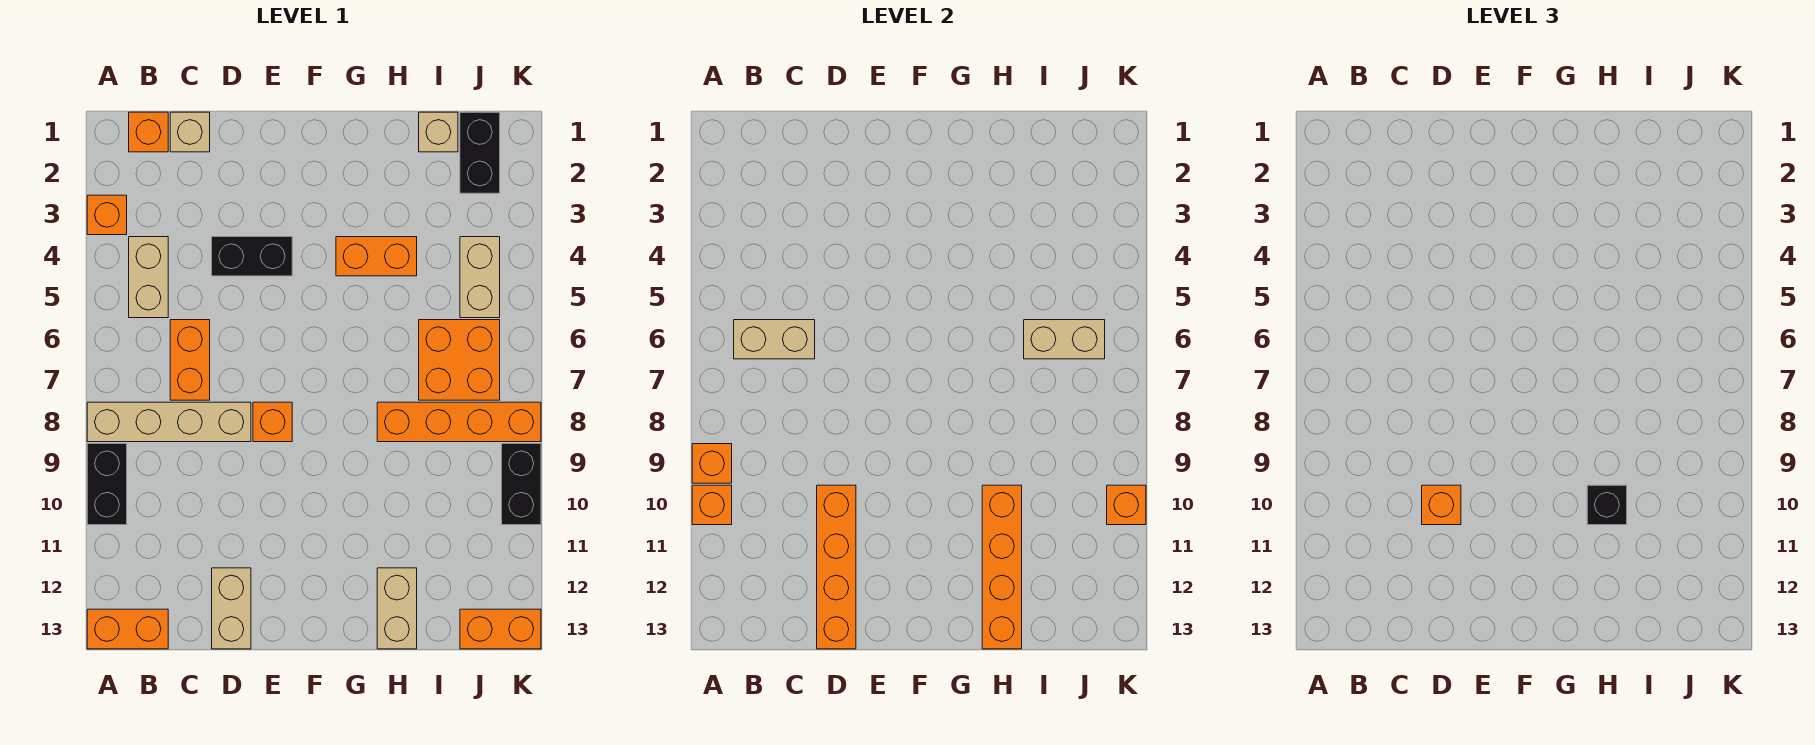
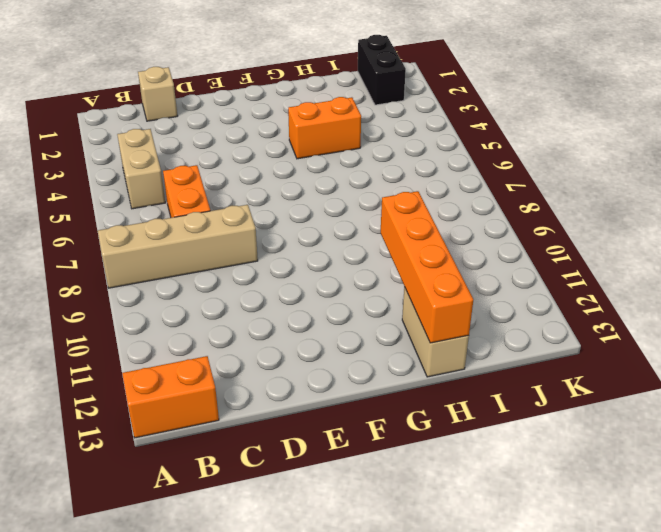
none -> orange 1x1 brick [87,195,127,235]
none -> black 1x2 brick [87,444,127,525]
none -> orange 1x1 brick [129,112,168,152]

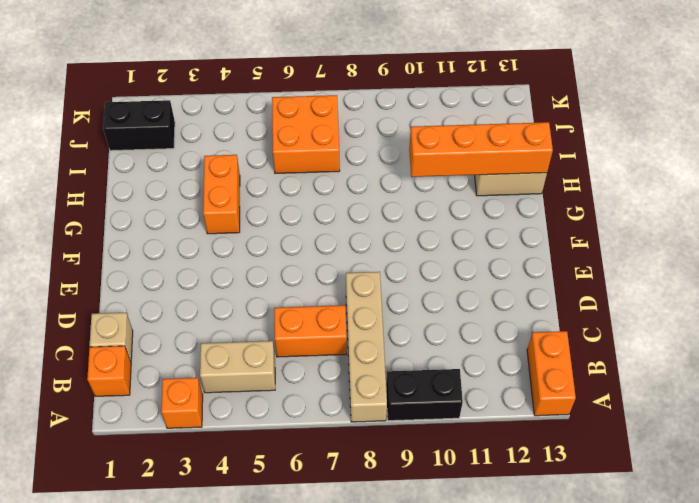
none -> black 1x2 brick [212,237,292,276]
none -> tan 1x2 brick [212,568,251,649]
none -> orange 1x1 brick [253,402,292,442]

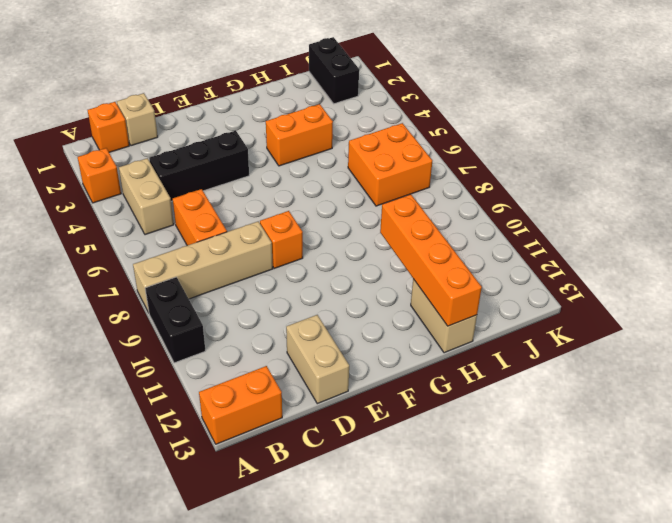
black 1x3 brick [149,131,249,201] -> black 1x2 brick [212,237,292,276]
none -> orange 1x4 brick [377,402,541,442]
none -> tan 1x1 brick [419,112,458,152]
none -> tan 1x2 brick [460,237,500,318]

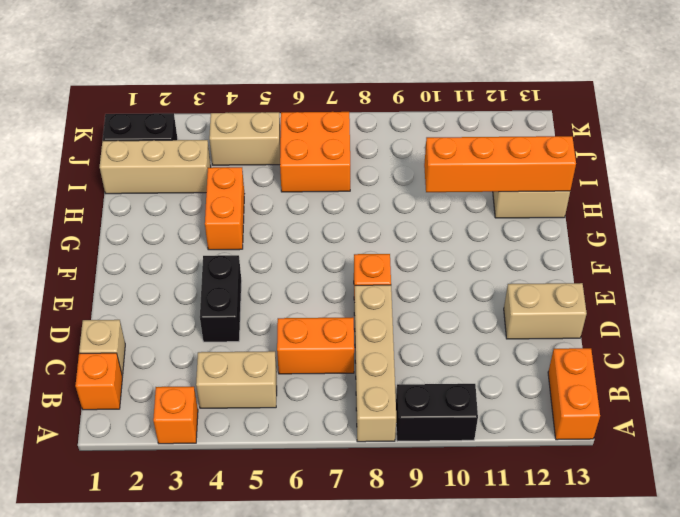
tan 1x3 brick [100,140,211,194] -> tan 1x1 brick [419,112,458,152]
none -> orange 1x4 brick [377,402,541,442]
none -> orange 1x2 brick [460,609,541,649]
none -> black 1x2 brick [502,444,541,525]

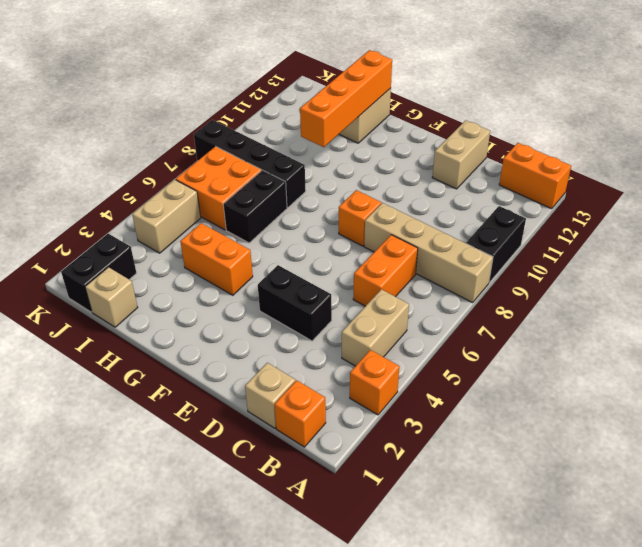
black 1x2 brick [223,170,287,243] -> black 1x2 brick moved to [502,444,541,525]
black 1x4 brick [194,120,306,208] -> orange 1x4 brick [377,402,541,442]
none -> orange 1x2 brick [460,609,541,649]
none -> orange 1x1 brick [692,444,732,483]
none -> orange 1x1 brick [692,485,732,525]

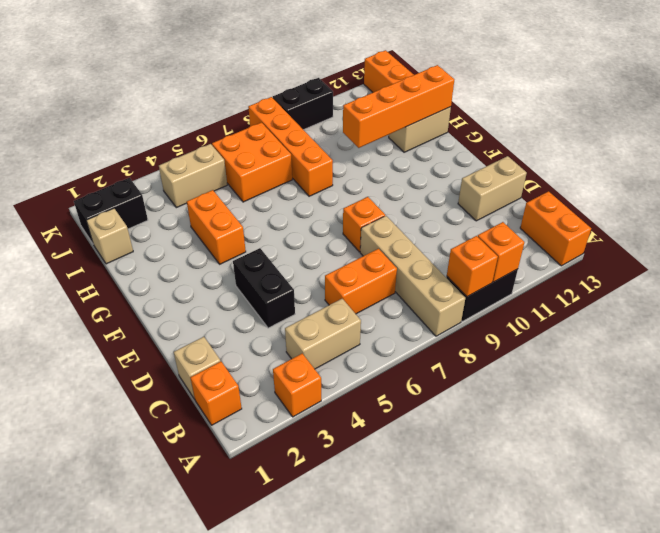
none -> tan 1x2 brick [734,320,815,359]
none -> orange 1x4 brick [817,485,856,649]
none -> tan 1x2 brick [1024,320,1105,359]

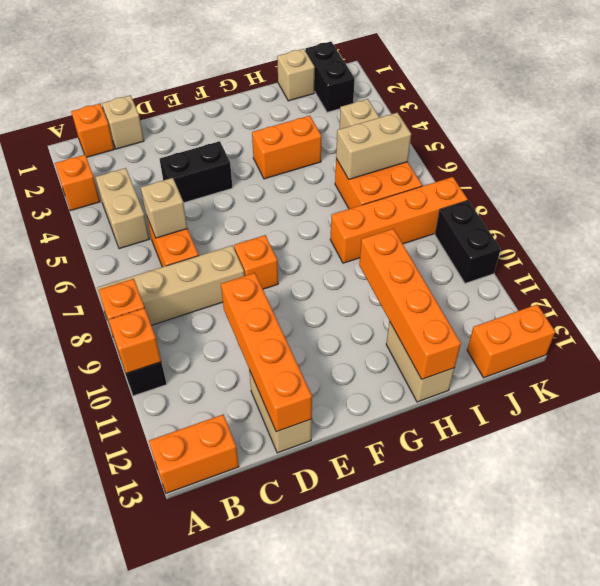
tan 1x1 brick [141,178,187,238] -> tan 1x2 brick [734,320,815,359]
none -> orange 1x1 brick [1107,485,1146,525]
none -> orange 1x1 brick [1422,485,1461,525]
none -> black 1x1 brick [1587,485,1627,525]

